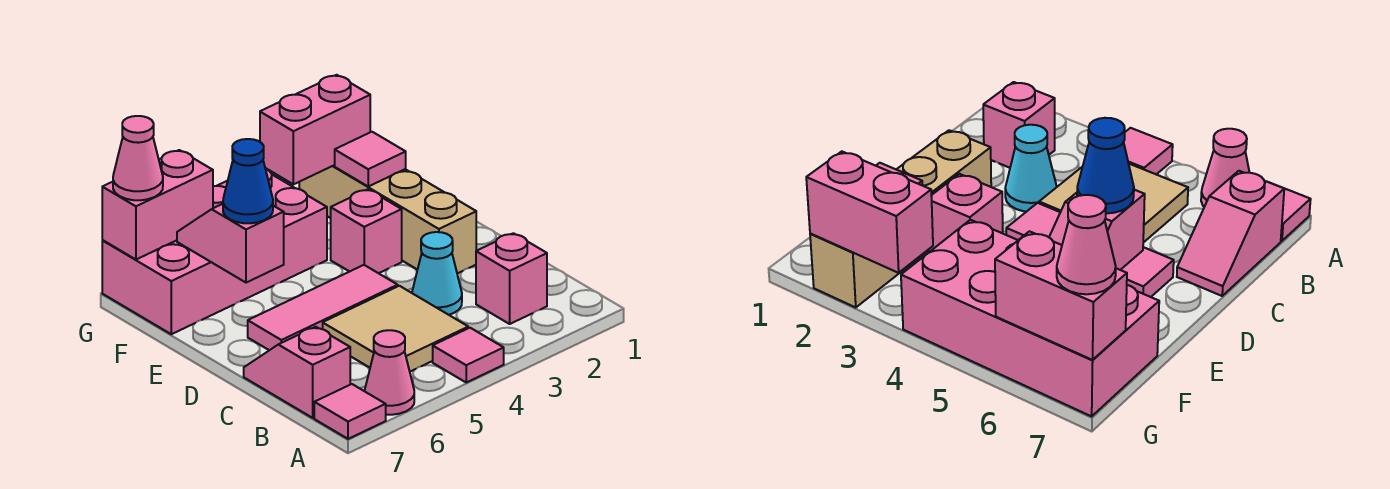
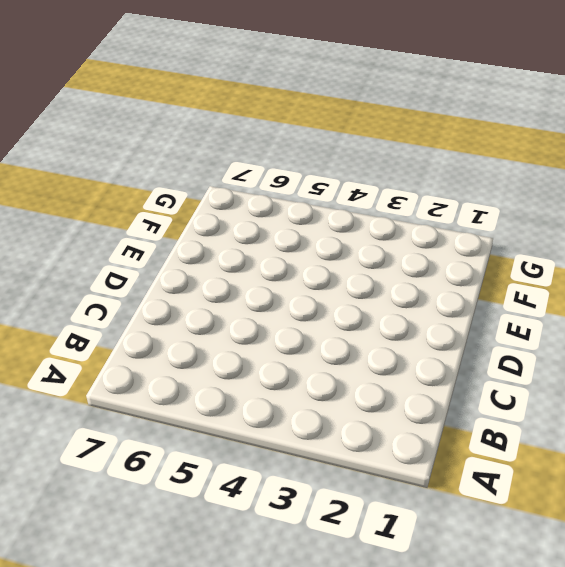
none -> pink 1x1 tile [433,328,504,382]
none -> pink 1x1 cone [365,330,414,415]
none -> pink 1x1 tile [314,384,386,439]

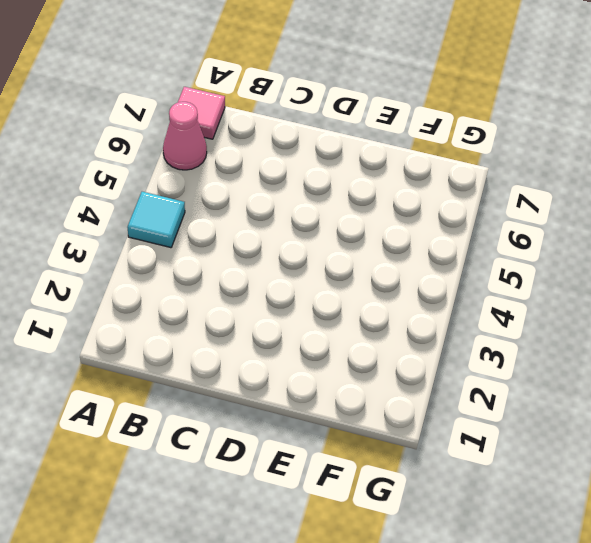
cyan 1x1 tile [127,192,185,248] -> pink 1x1 tile [433,328,504,382]
none -> pink 1x1 brick [476,233,547,324]
none -> tan 2x2 tile [323,286,468,372]
none -> pink 1x2 slope [244,327,350,418]

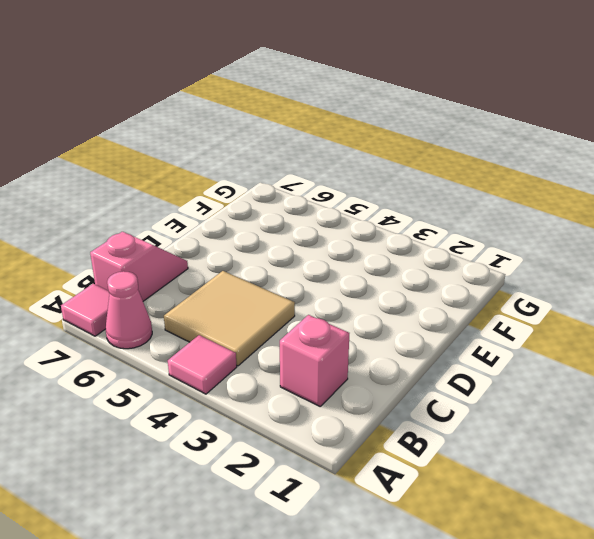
none -> cyan 1x1 cone [412,232,462,315]
none -> tan 1x4 brick [299,165,476,274]
none -> pink 1x3 tile [248,265,398,350]

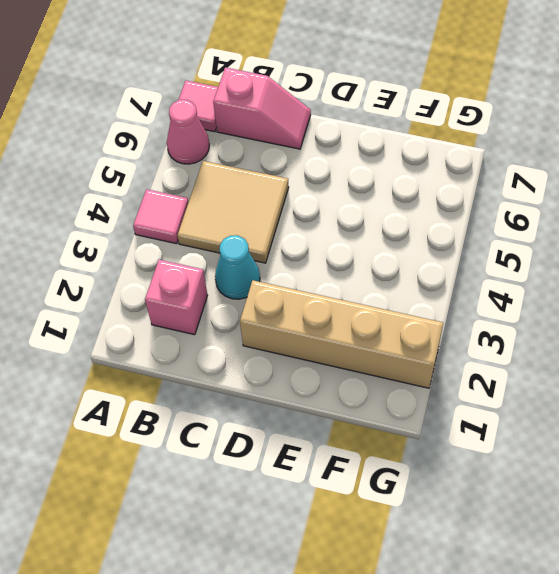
none -> pink 1x3 tile [248,265,398,350]
none -> pink 1x1 brick [331,189,402,273]
none -> pink 2x4 brick [102,169,327,334]

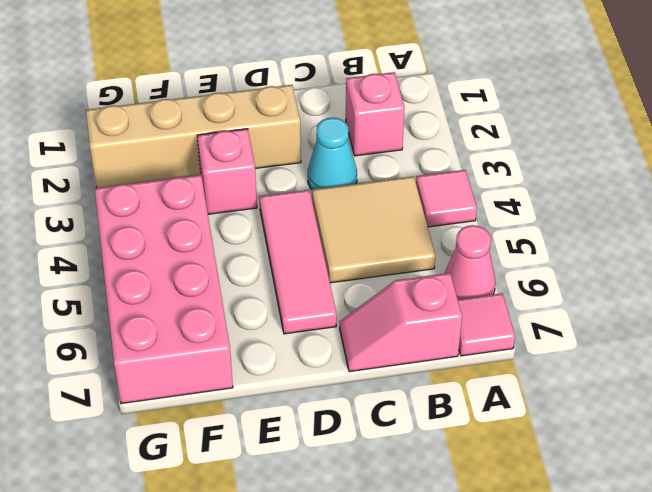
none -> pink 1x2 slope [177,204,284,283]
none -> pink 1x1 tile [335,132,406,186]
none -> pink 1x2 brick [260,75,370,184]

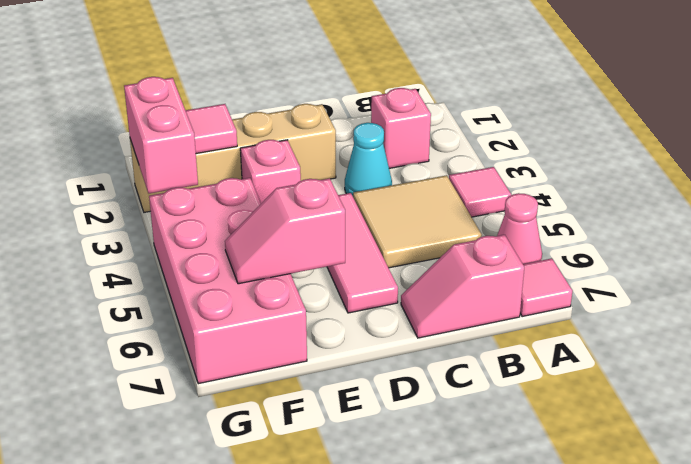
none -> pink 1x2 brick [102,150,213,260]
none -> blue 1x1 cone [223,139,273,223]
none -> pink 1x1 cone [113,116,163,200]

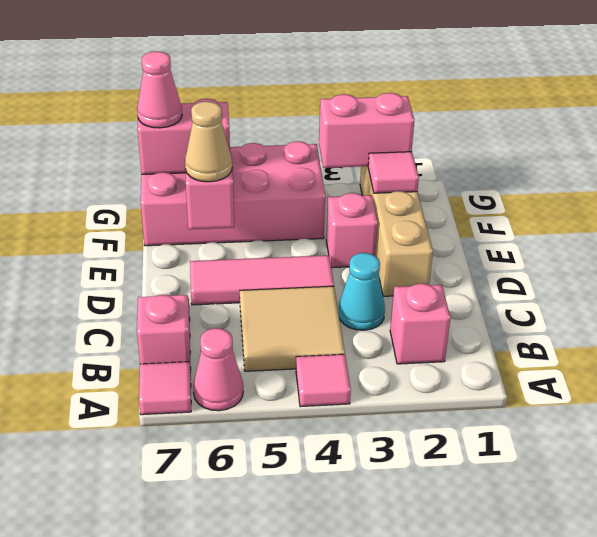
tan 1x1 cone [185,101,232,182] -> blue 1x1 cone [223,139,273,223]

